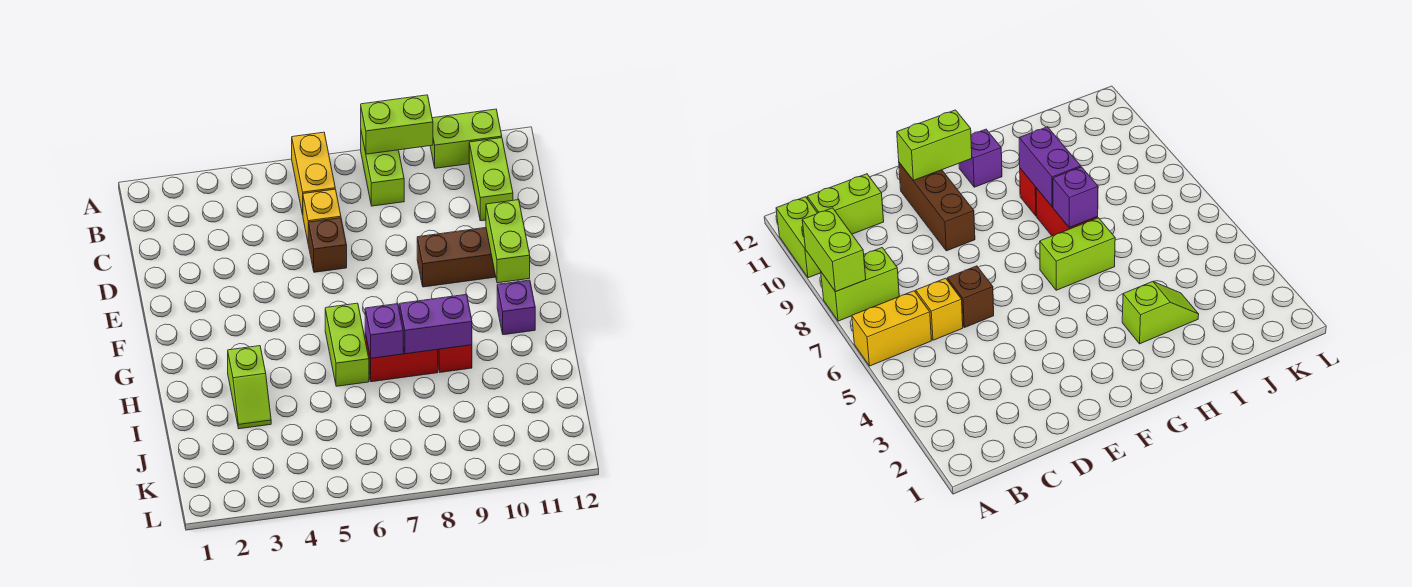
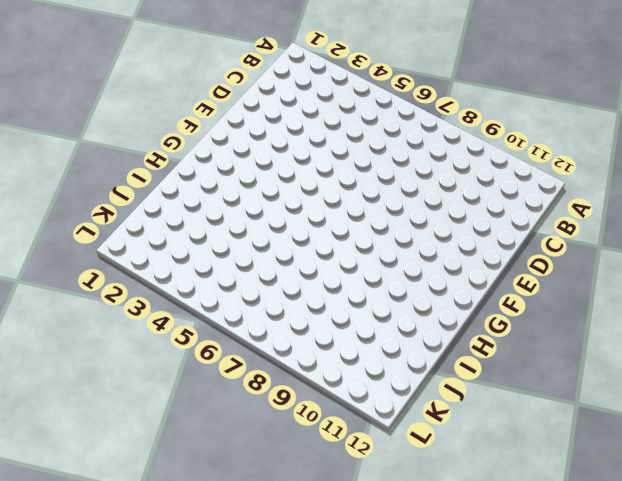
none -> yellow 1x2 brick [292,132,335,215]
none -> lime 1x2 brick [361,132,404,206]
none -> lime 1x2 brick [430,109,502,168]

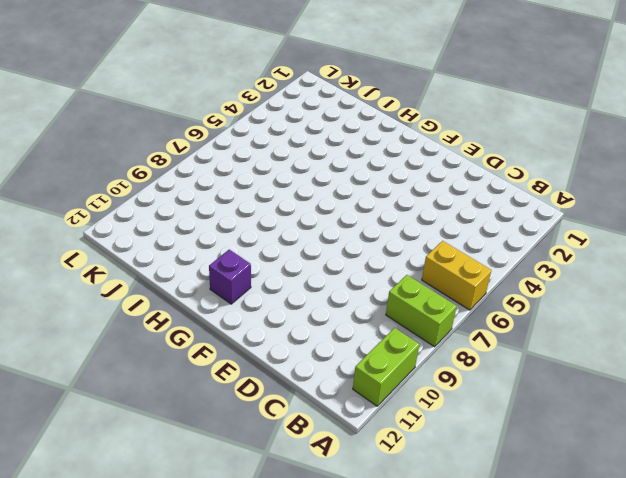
none -> lime 1x2 brick [469,138,513,221]
none -> yellow 1x1 brick [303,189,341,240]
none -> brown 1x1 brick [308,218,347,272]

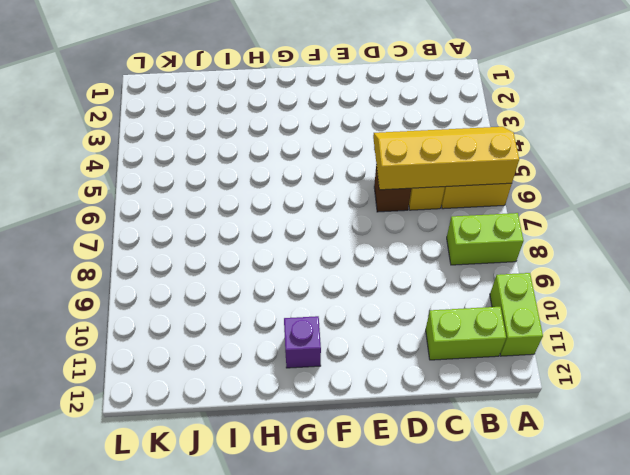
yellow 2x4 slope [373,127,519,190] -> none
none -> brown 1x3 brick [417,228,496,287]
none -> lime 1x2 brick [325,303,369,386]
none -> lime 1x2 slope [228,346,271,429]

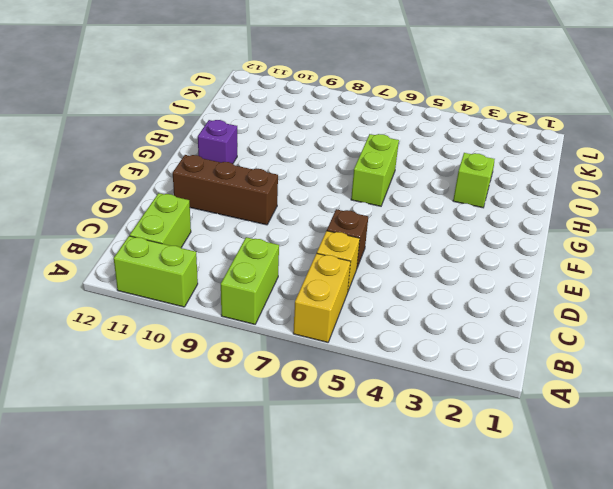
none -> red 1x2 brick [365,333,438,382]
none -> red 1x1 brick [438,345,472,372]
none -> lime 1x2 brick [361,95,433,154]

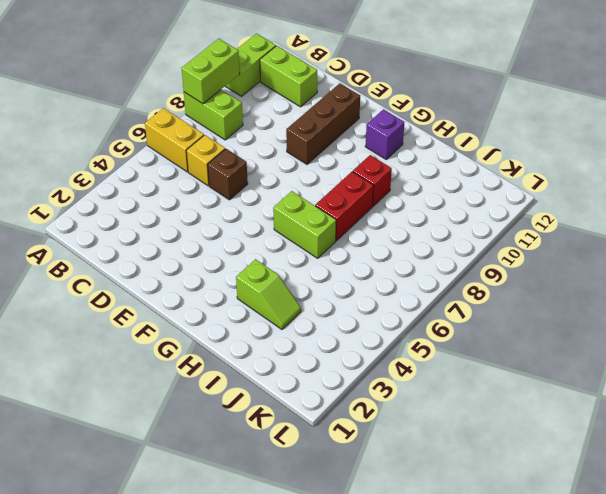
none -> lime 1x2 brick [486,200,530,283]
none -> purple 1x1 brick [365,304,403,358]
none -> purple 1x2 brick [400,294,472,354]

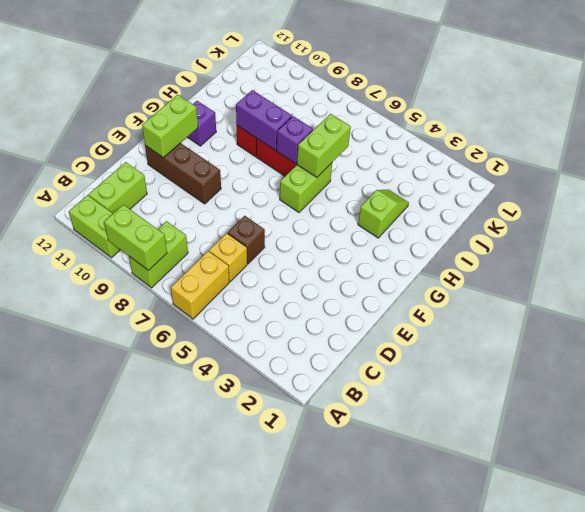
lime 1x2 brick [297,114,351,177] -> none

